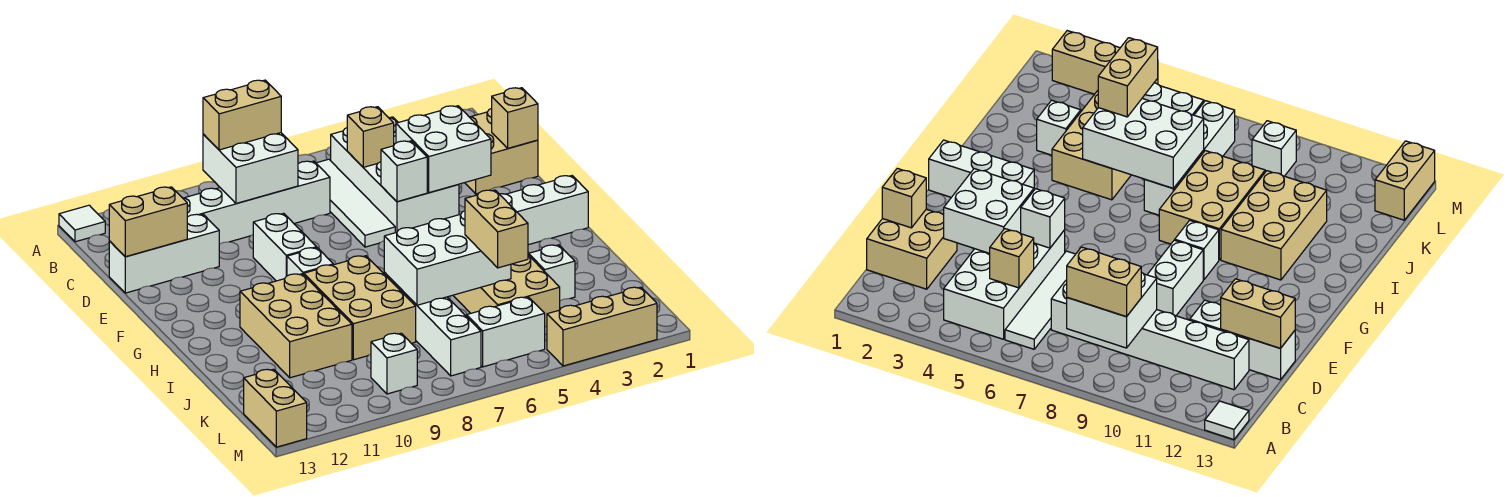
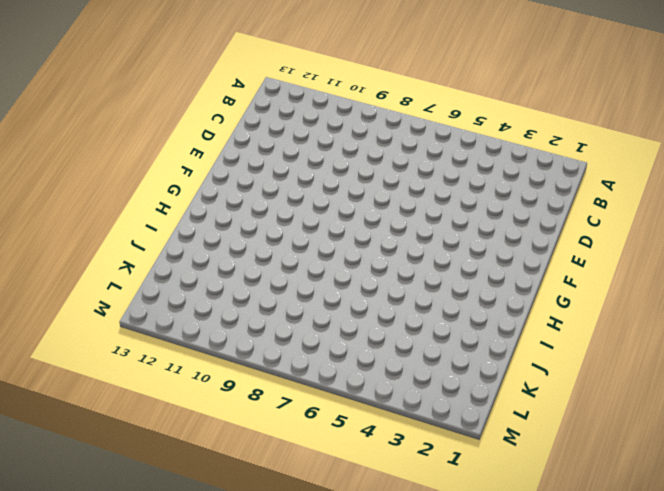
none -> white 1x1 tile [59,205,105,242]
none -> white 2x4 brick [331,117,459,233]
none -> white 1x4 tile [316,159,395,247]

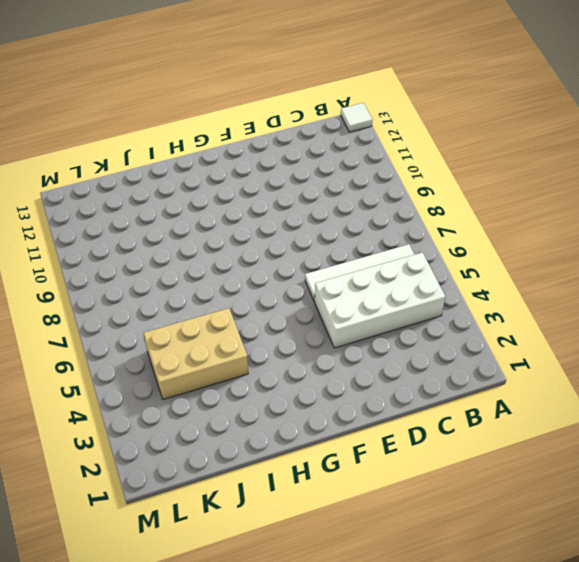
none -> tan 2x2 brick [465,108,538,194]
none -> white 1x6 brick [183,161,330,244]
none -> white 1x3 brick [109,214,219,293]

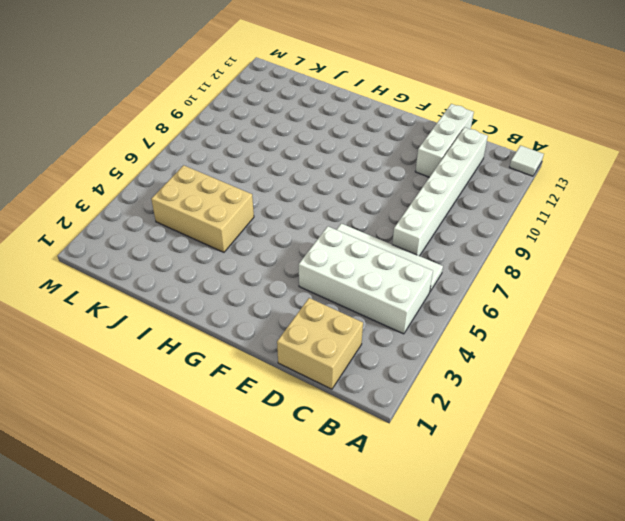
none -> white 1x2 brick [253,213,317,281]
none -> white 1x3 brick [500,176,588,245]
none -> white 1x1 brick [287,248,333,276]

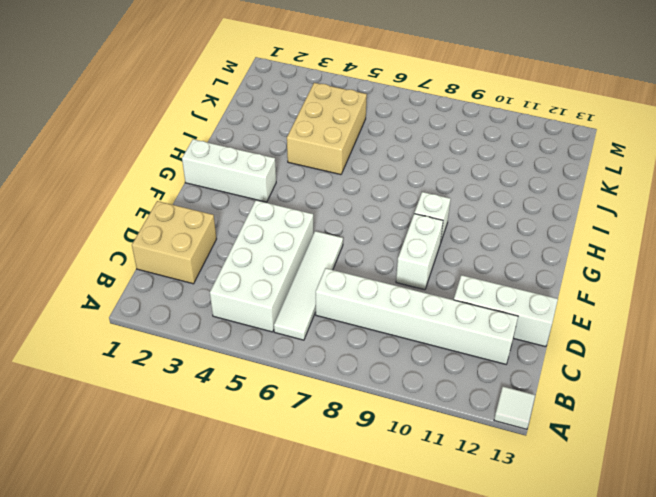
none -> tan 2x3 brick [304,256,416,360]
none -> tan 2x3 brick [240,274,352,378]
none -> white 1x4 brick [384,273,481,376]

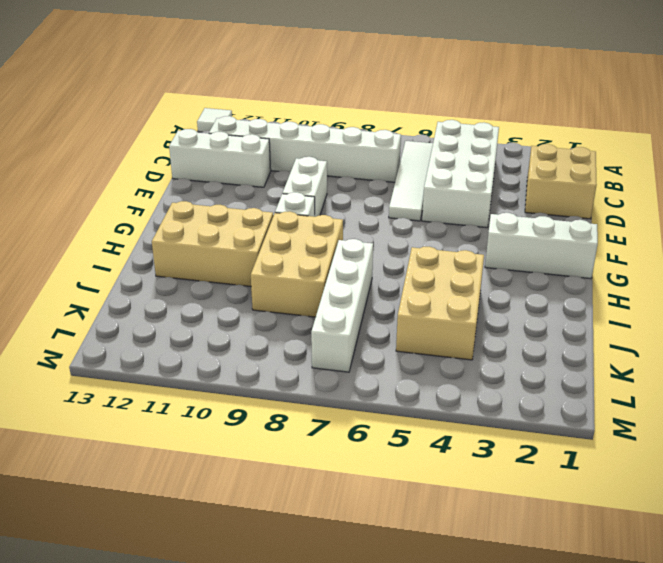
tan 2x3 brick [152,201,273,287] -> tan 2x3 brick turned to [240,274,352,378]
none -> white 1x1 brick [529,245,575,301]
none -> white 1x2 brick [467,297,545,367]
none -> white 1x1 brick [371,333,417,394]

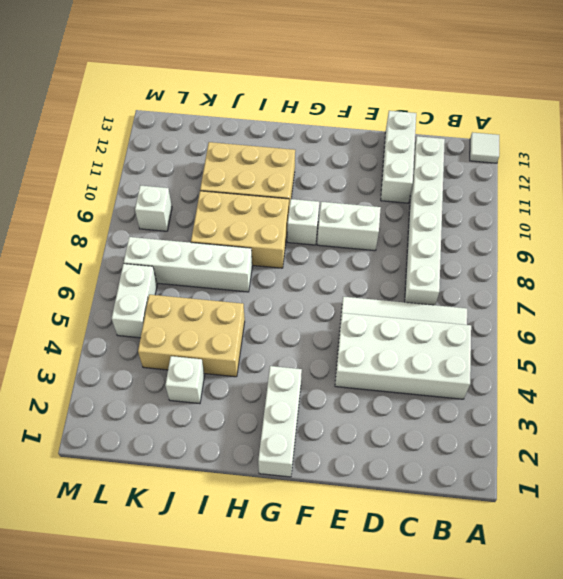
none -> tan 2x2 brick [465,108,538,194]
none -> tan 1x2 brick [244,369,307,447]
none -> tan 1x3 brick [547,287,657,366]

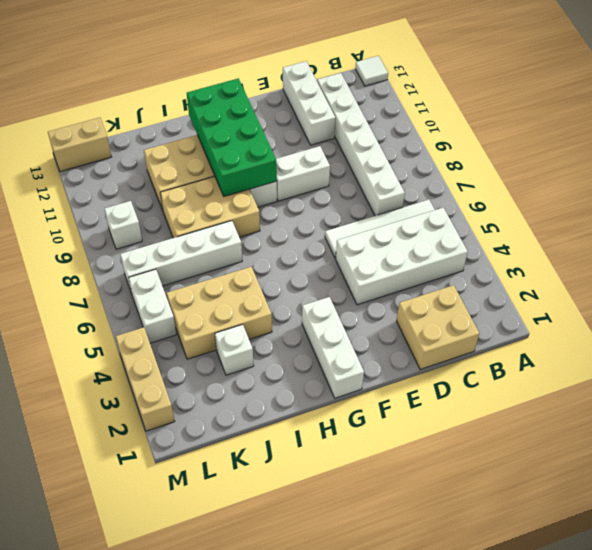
green 2x4 brick [187,78,277,196] -> none
none -> white 2x2 brick [203,133,298,204]
none -> tan 1x1 brick [347,107,394,167]
none -> tan 1x1 brick [492,88,538,148]

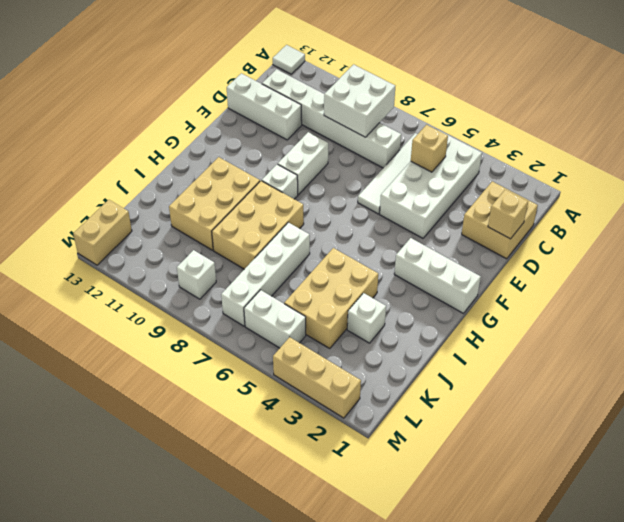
none -> white 2x2 brick [396,106,491,193]
none -> tan 1x2 brick [109,187,187,257]
none -> white 1x1 brick [381,141,427,202]

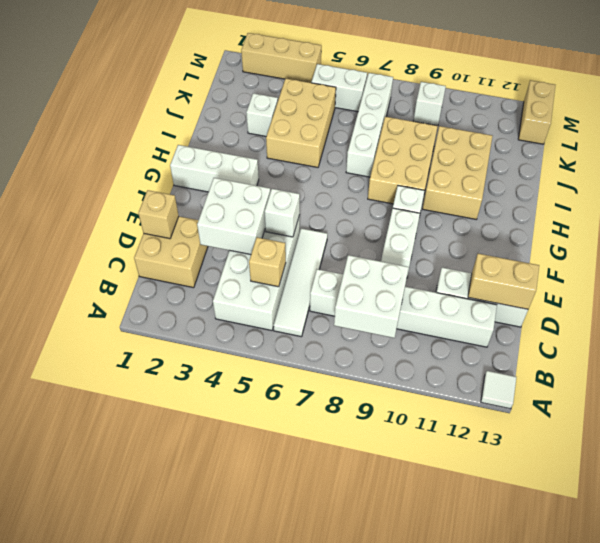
none -> white 2x3 brick [384,211,511,305]
none -> tan 1x2 brick [203,80,281,150]
none -> tan 1x2 brick [465,190,528,268]

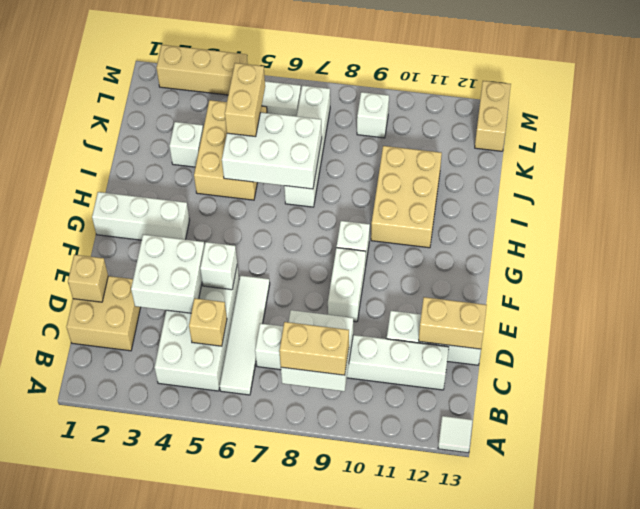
none -> tan 2x3 brick [304,256,416,360]

